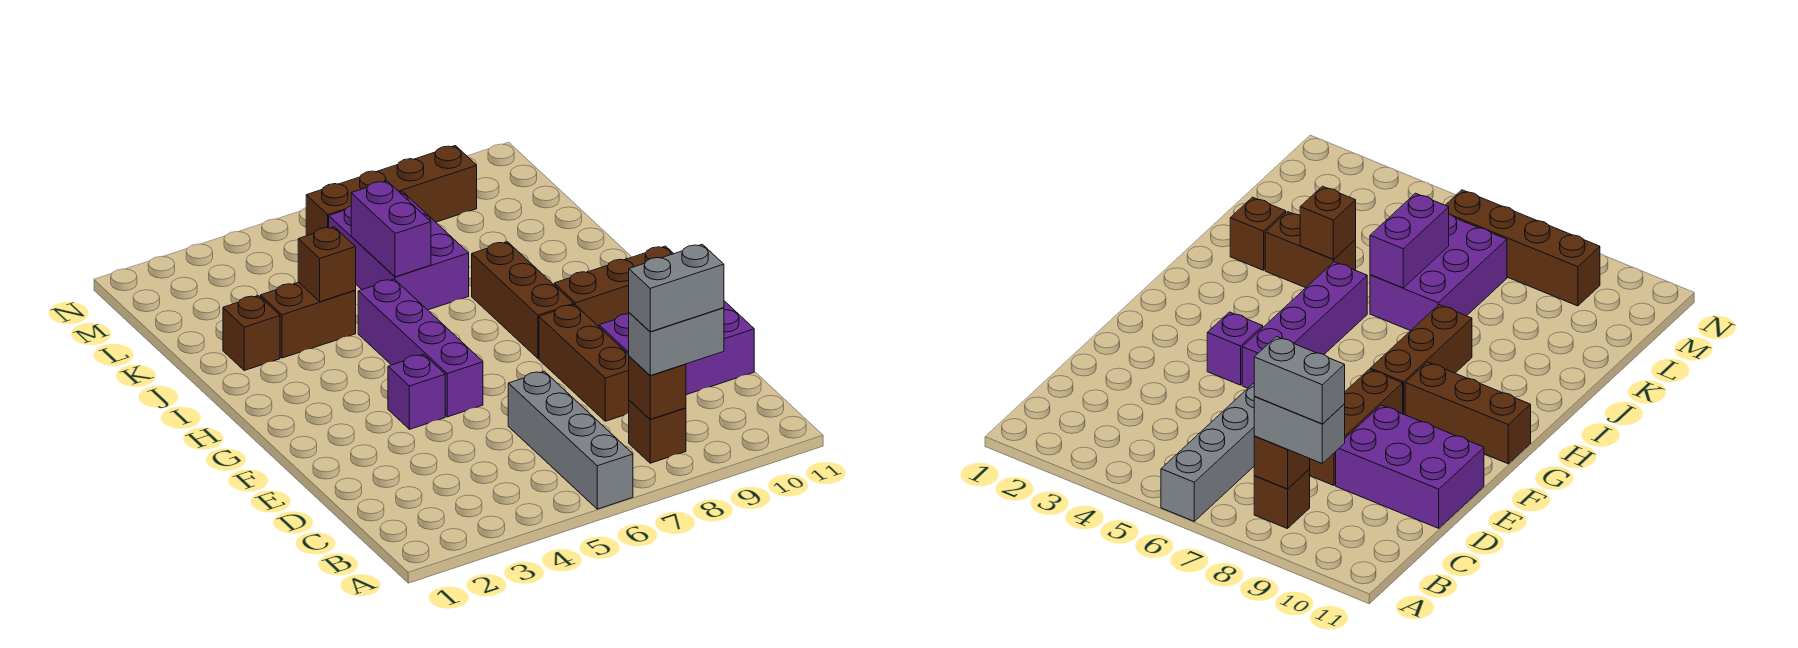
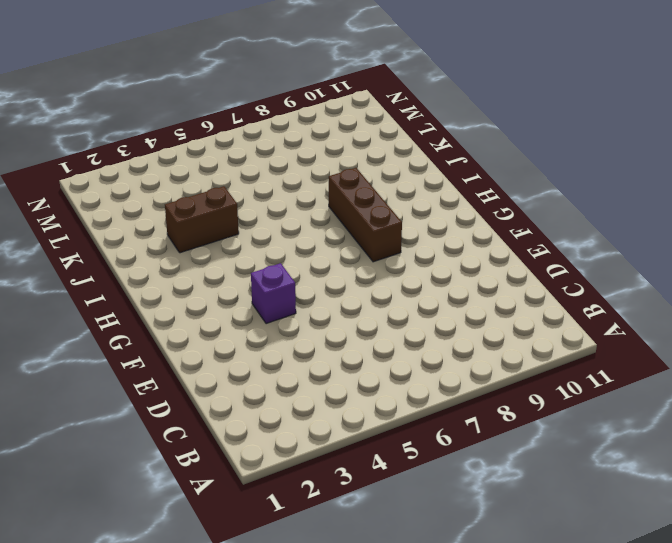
none -> grey 1x4 brick [508,371,633,509]
none -> brown 1x1 brick [629,400,686,463]
none -> brown 1x3 brick [539,305,629,421]

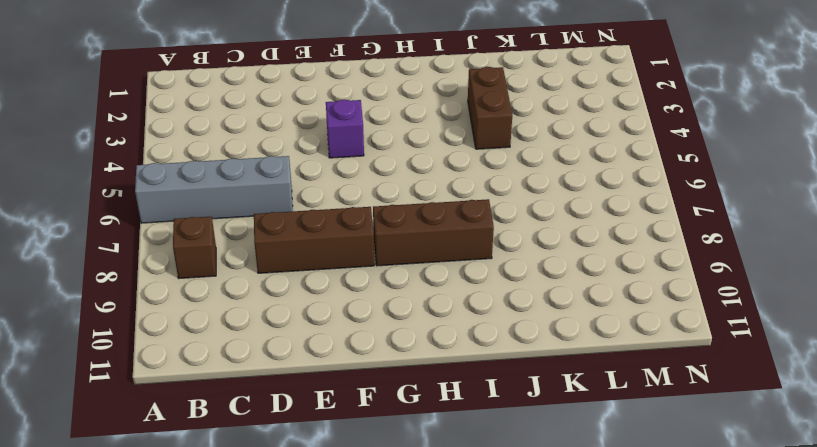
none -> purple 2x3 brick [599,301,754,395]
none -> purple 1x4 brick [358,279,483,417]
none -> brown 1x3 brick [554,246,674,326]

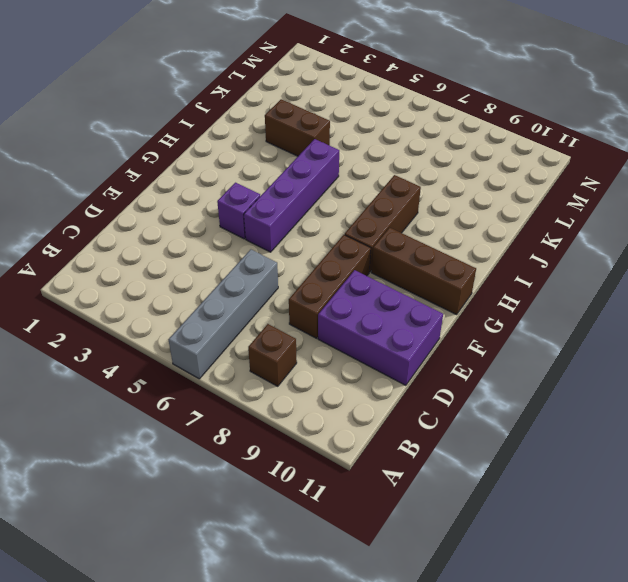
none -> brown 1x1 brick [223,296,280,370]
none -> purple 2x3 brick [329,191,469,310]
none -> brown 1x4 brick [306,146,477,236]

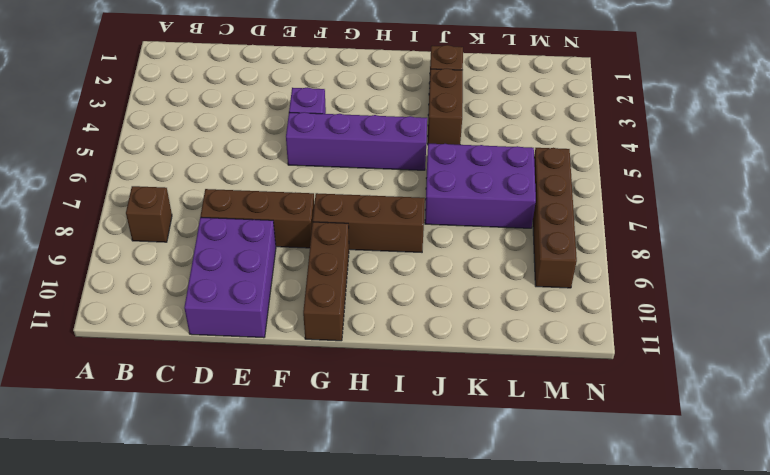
none -> grey 1x4 brick [508,371,633,509]
none -> brown 1x1 brick [629,356,686,419]
none -> brown 1x1 brick [298,227,356,302]

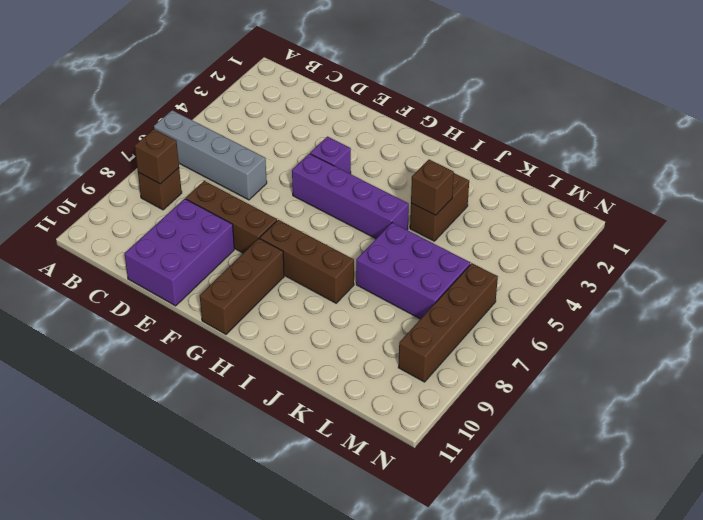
none -> brown 1x1 brick [223,296,280,370]
none -> purple 1x2 brick [351,181,431,277]
none -> grey 1x2 brick [629,308,724,376]

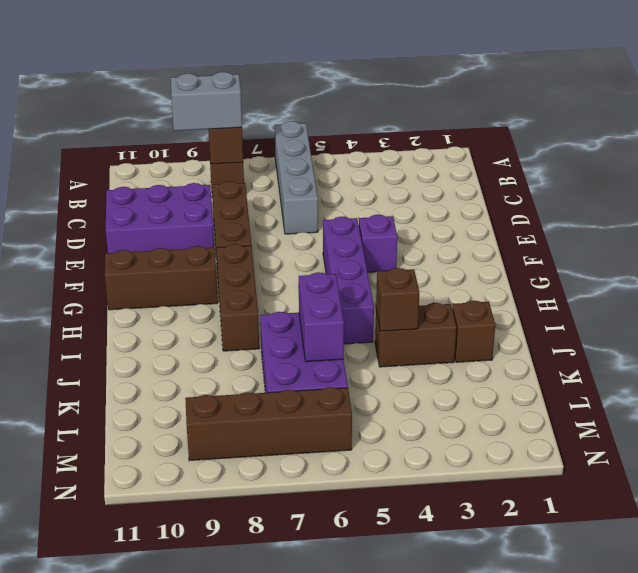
none -> grey 1x2 brick [629,244,724,332]

